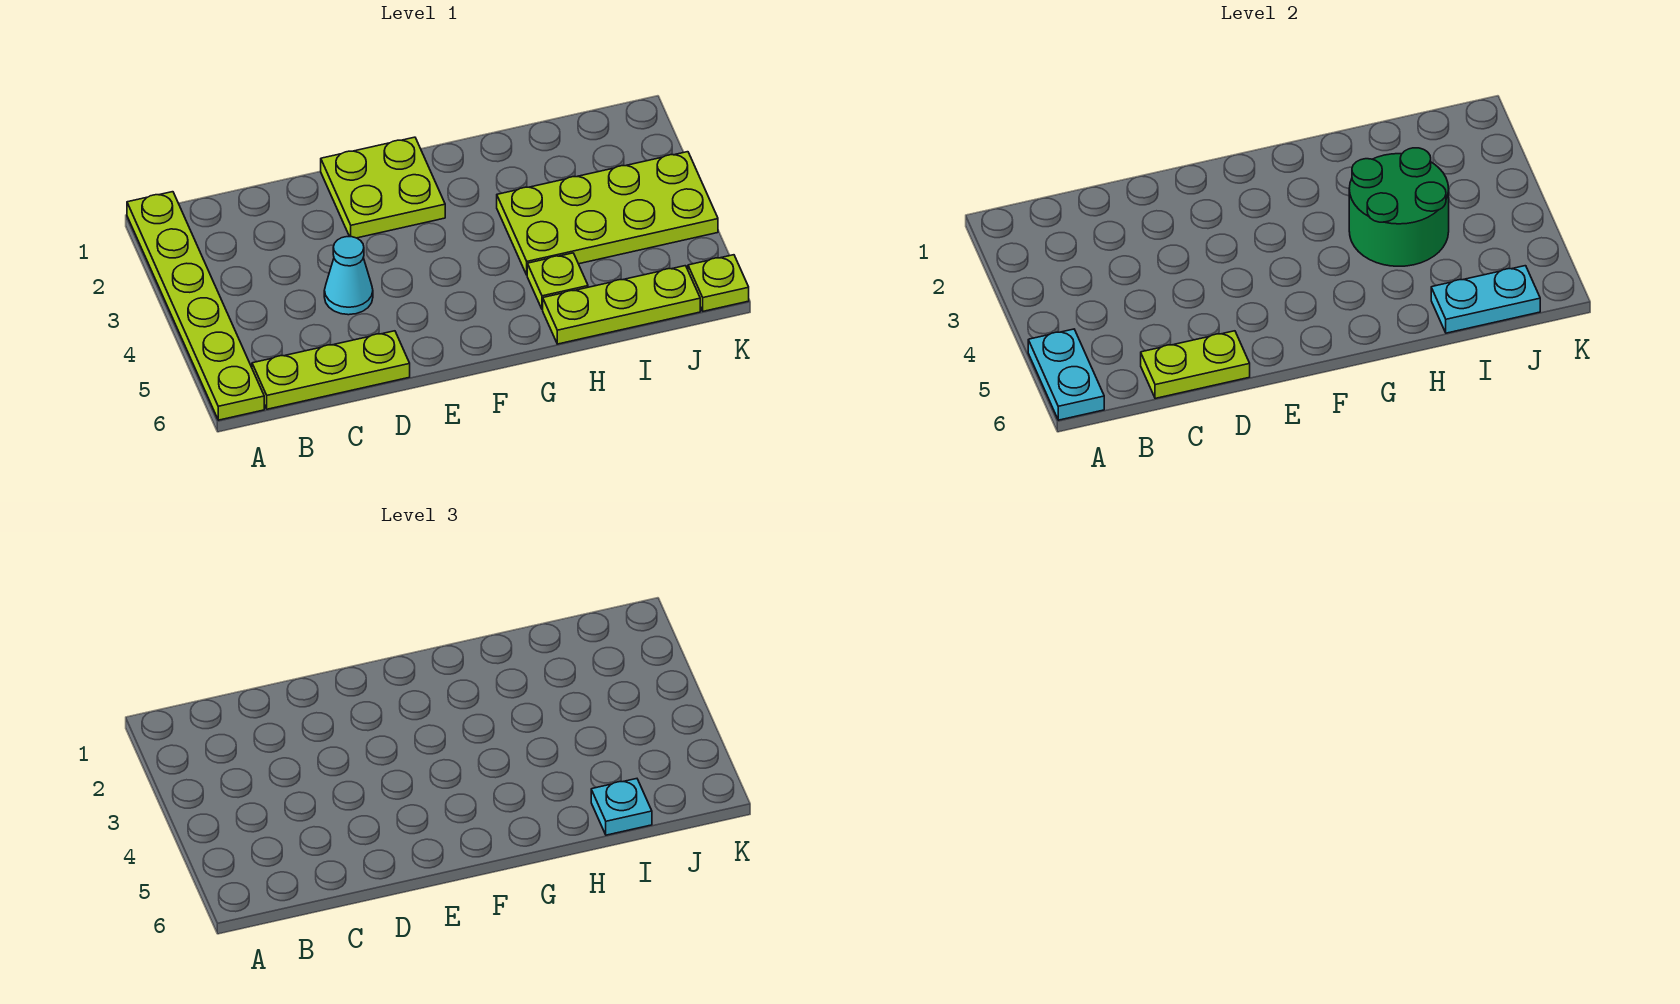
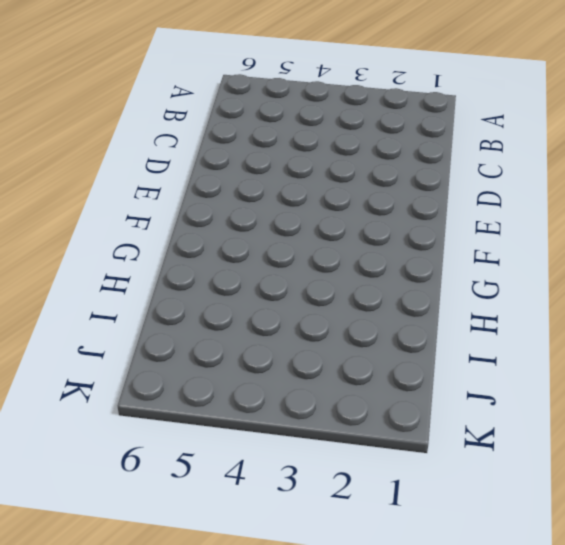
none -> lime 1x6 plate [127,192,264,420]
none -> lime 1x3 plate [252,331,410,409]
none -> cyan 1x1 cone [324,237,373,315]

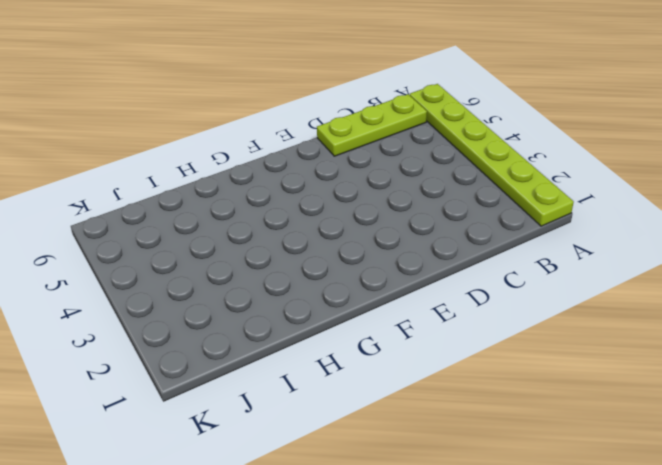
none -> cyan 1x1 cone [324,237,373,315]
none -> lime 2x2 plate [321,137,445,238]
none -> lime 2x4 plate [497,152,718,275]

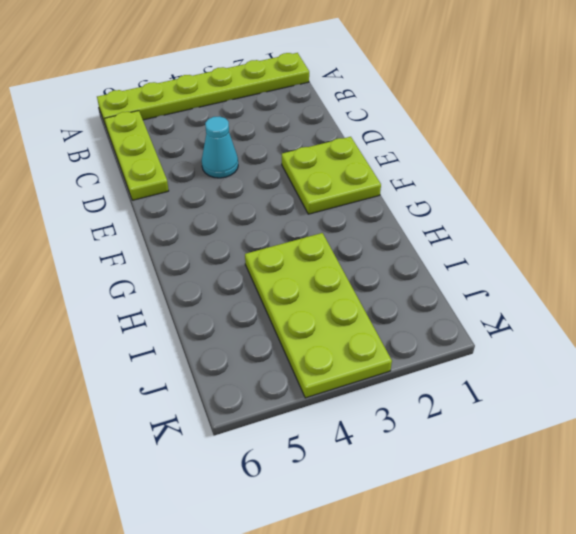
none -> lime 1x1 plate [527,253,588,310]
none -> lime 1x3 plate [543,266,700,344]
none -> lime 1x1 plate [688,255,749,311]

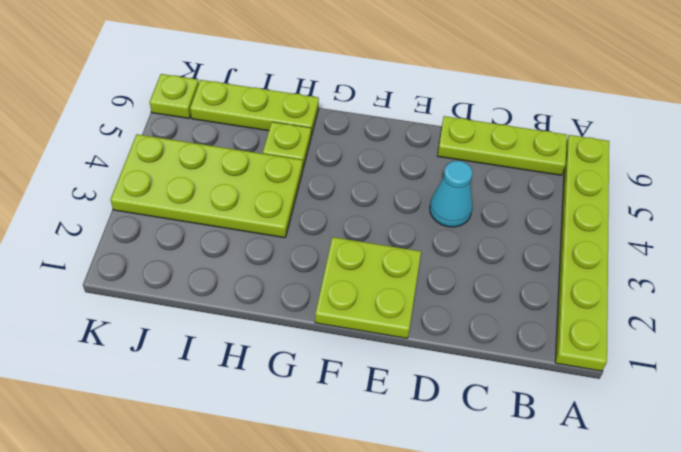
none -> cyan 1x2 plate [1028,329,1104,420]
none -> lime 1x2 plate [1141,331,1250,399]
none -> green 2x2 round brick [1349,148,1449,266]

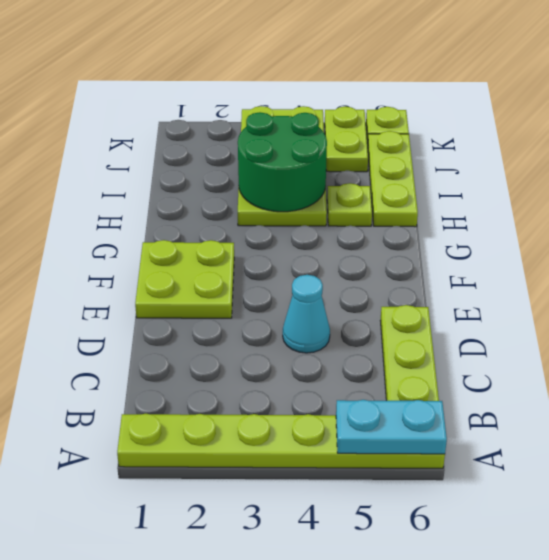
lime 1x2 plate [325,106,368,172] -> lime 1x2 plate moved to [1141,331,1250,399]
none -> cyan 1x2 plate [1431,266,1540,333]
none -> cyan 1x1 plate [591,779,652,835]

